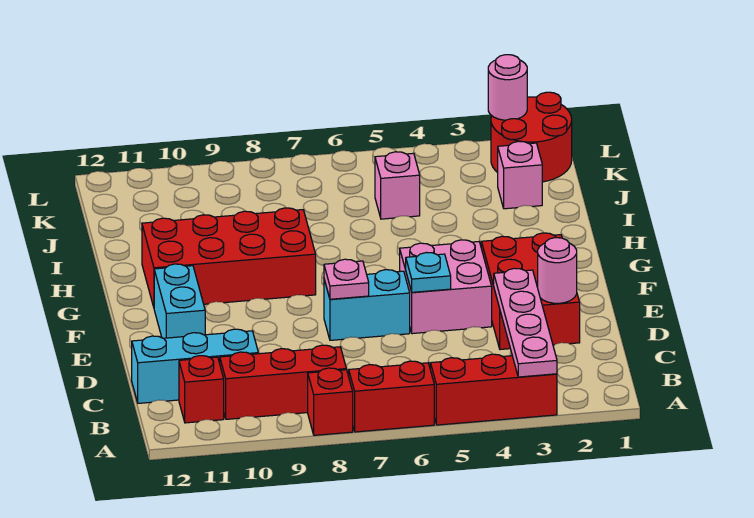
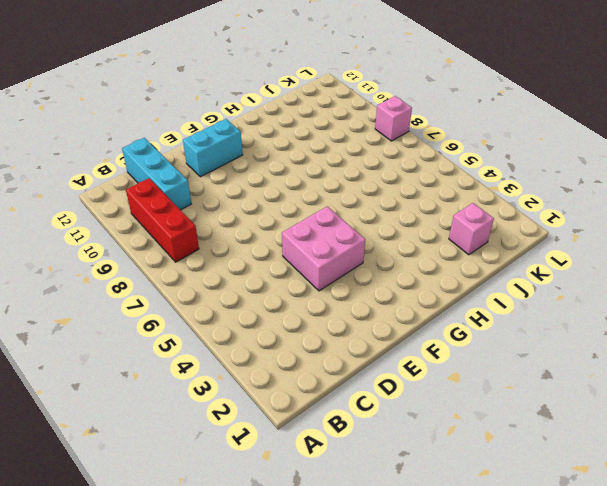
pink 1x1 brick [375,96,412,141] -> pink 1x1 brick moved to [375,152,420,219]
none -> red 1x3 brick [430,354,557,425]
none -> red 1x2 brick [349,361,434,432]
none -> red 1x1 brick [308,368,353,435]

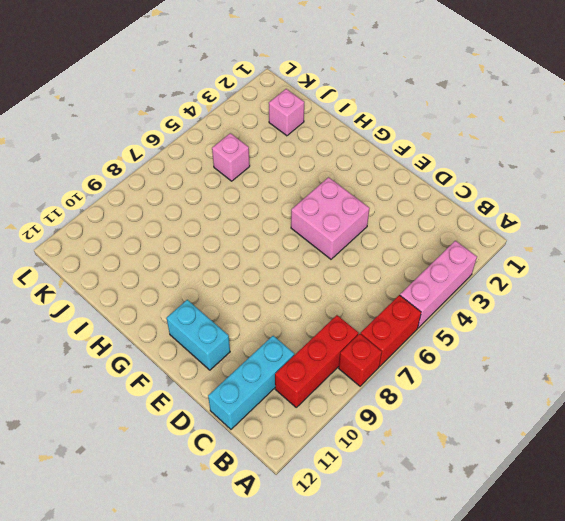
pink 1x3 brick [400,241,477,328] -> red 1x3 brick [430,354,557,425]
none -> red 1x1 brick [179,356,224,423]
none -> red 2x3 brick [481,233,580,350]
none -> cyan 1x2 brick [324,270,410,340]

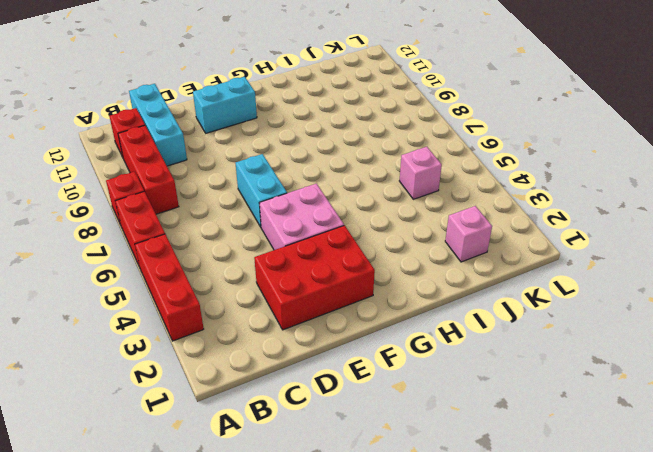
none -> red 2x4 brick [142,208,316,307]
none -> red 2x2 round brick [491,92,572,182]
none -> pink 1x4 plate [494,268,557,377]

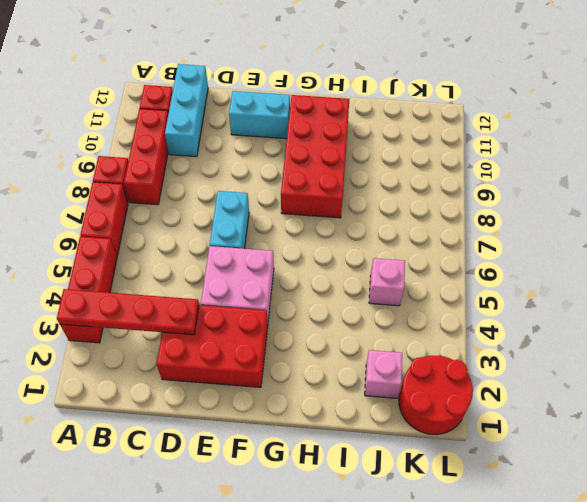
red 1x4 plate [57,289,199,335] -> pink 1x4 plate [494,268,557,377]
none -> pink 1x1 round brick [538,238,577,303]
none -> cyan 1x1 plate [406,253,451,292]
none -> pink 1x1 plate [324,259,369,299]

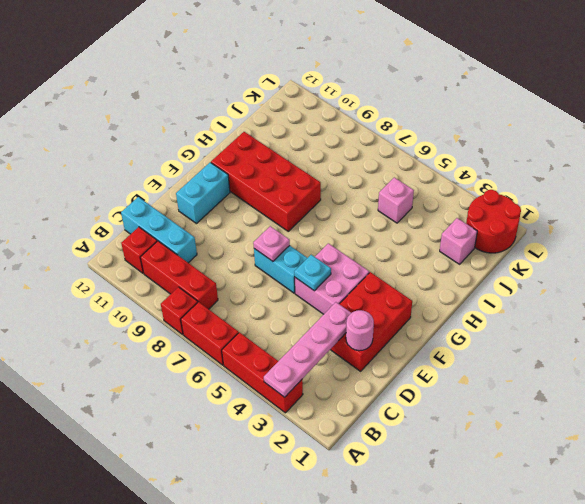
none -> pink 1x1 round brick [488,55,527,120]

